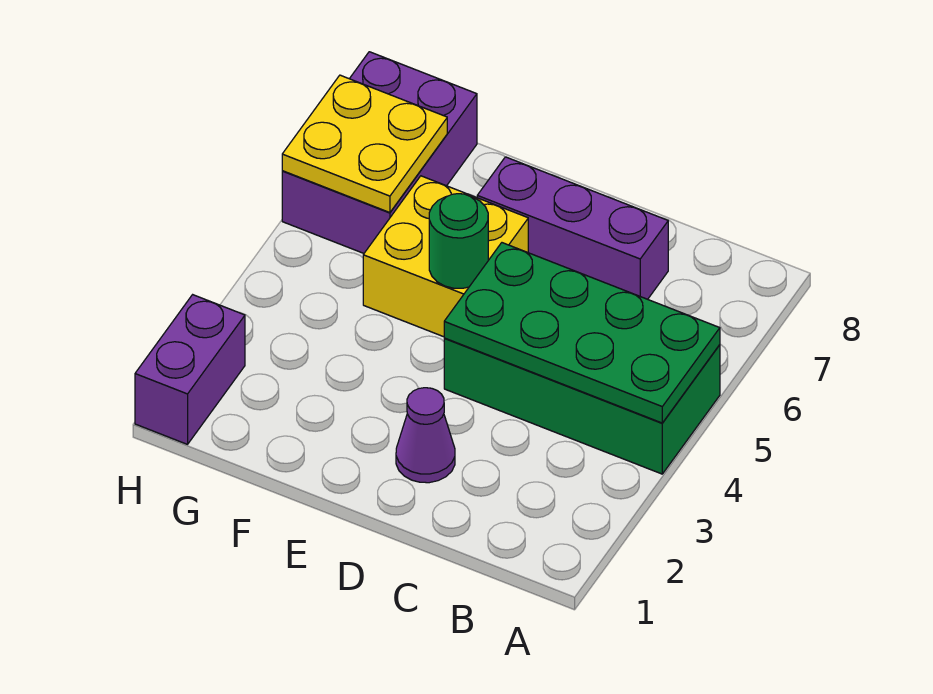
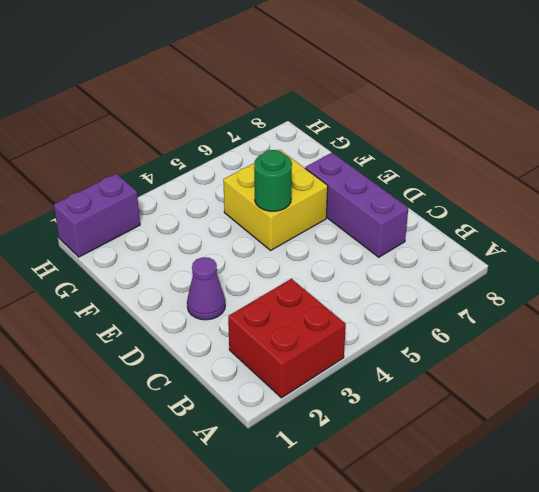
red 2x2 brick [228,279,346,398] -> none
none -> green 2x4 brick [444,338,720,474]
none -> purple 2x3 brick [282,52,477,253]

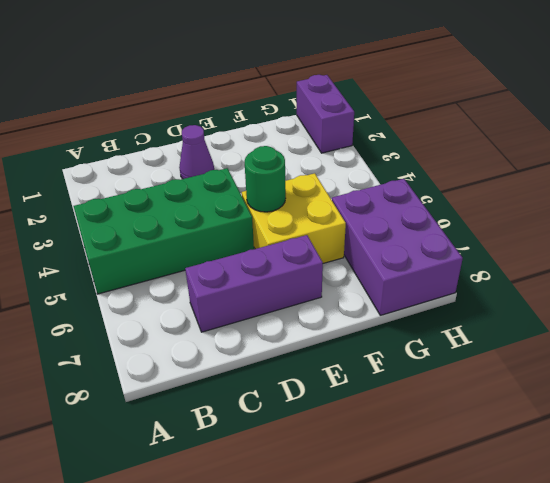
none -> green 2x4 plate [444,243,720,423]
none -> yellow 2x2 plate [282,75,447,213]

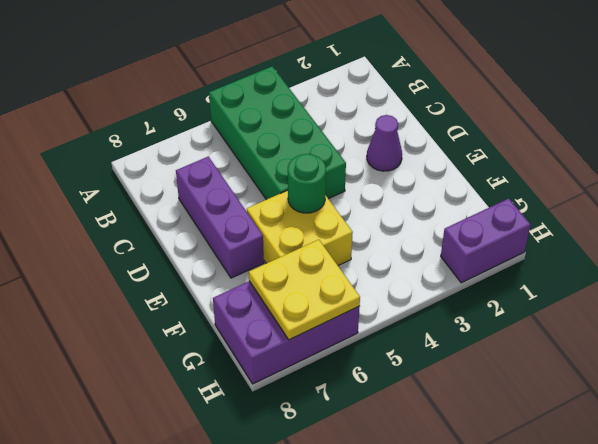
none -> green 2x4 plate [444,243,720,423]

